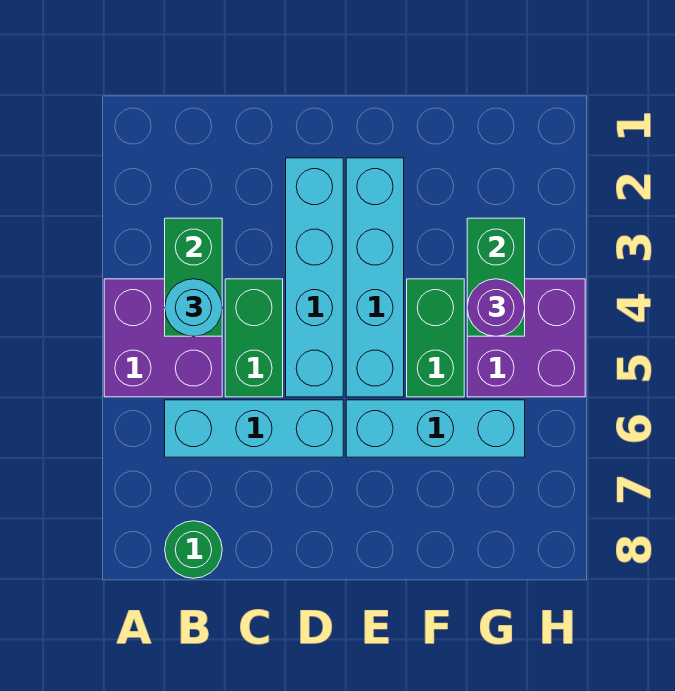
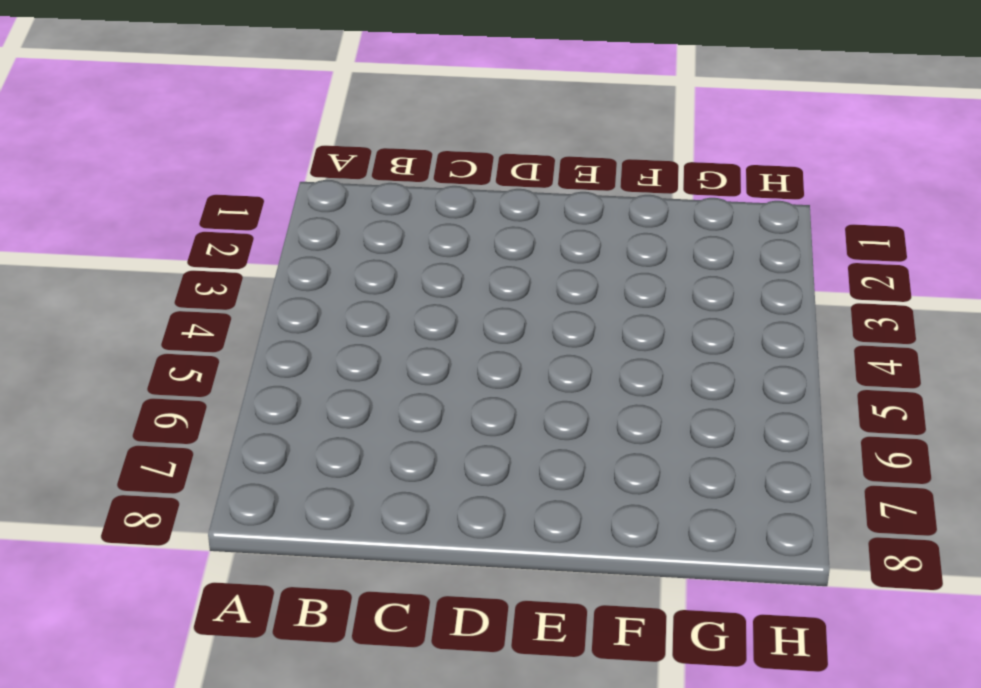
none -> purple 2x2 brick [104,279,222,397]
none -> cyan 1x3 brick [165,400,343,457]
none -> green 1x1 round brick [165,521,222,578]

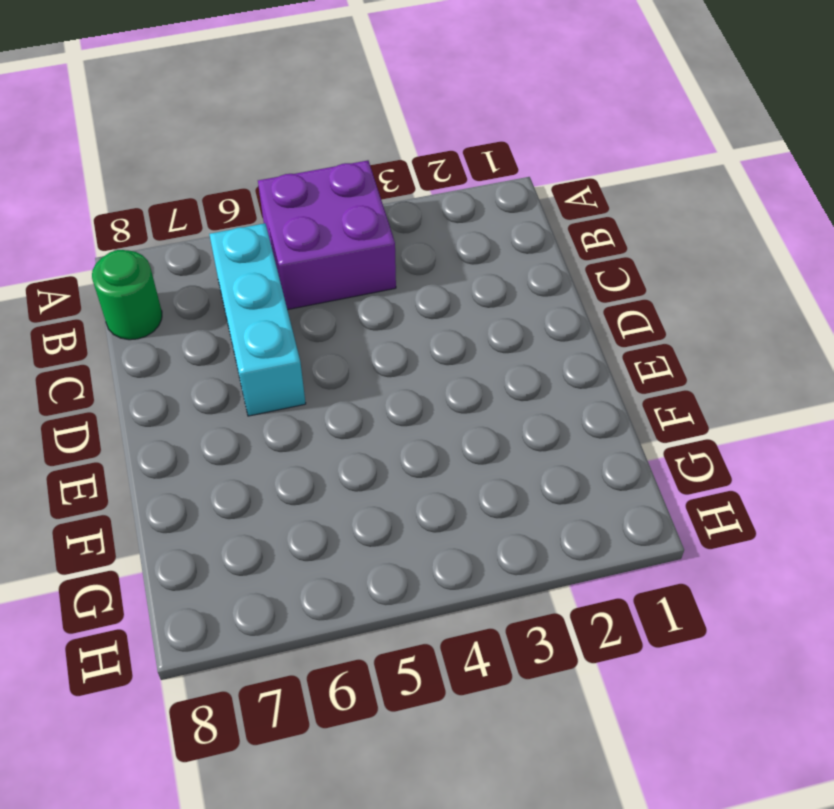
none -> green 1x2 brick [225,279,283,397]
none -> cyan 1x4 brick [286,158,343,397]
none -> cyan 1x4 brick [346,158,404,397]

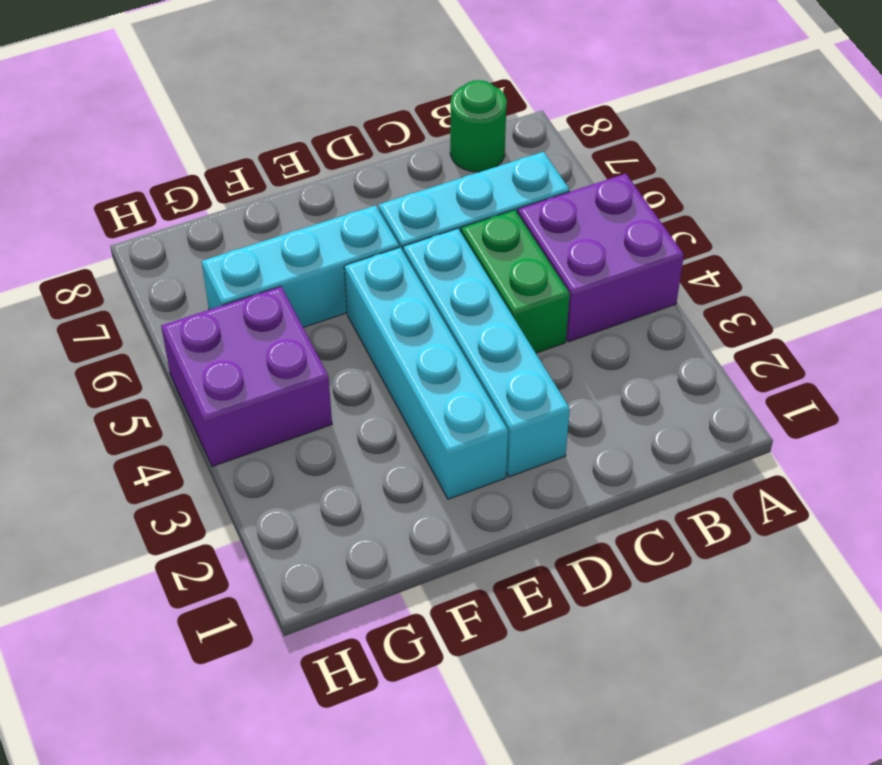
none -> green 1x2 brick [407,279,464,397]
none -> green 1x2 brick [165,218,222,336]
none -> green 1x2 brick [467,218,525,336]

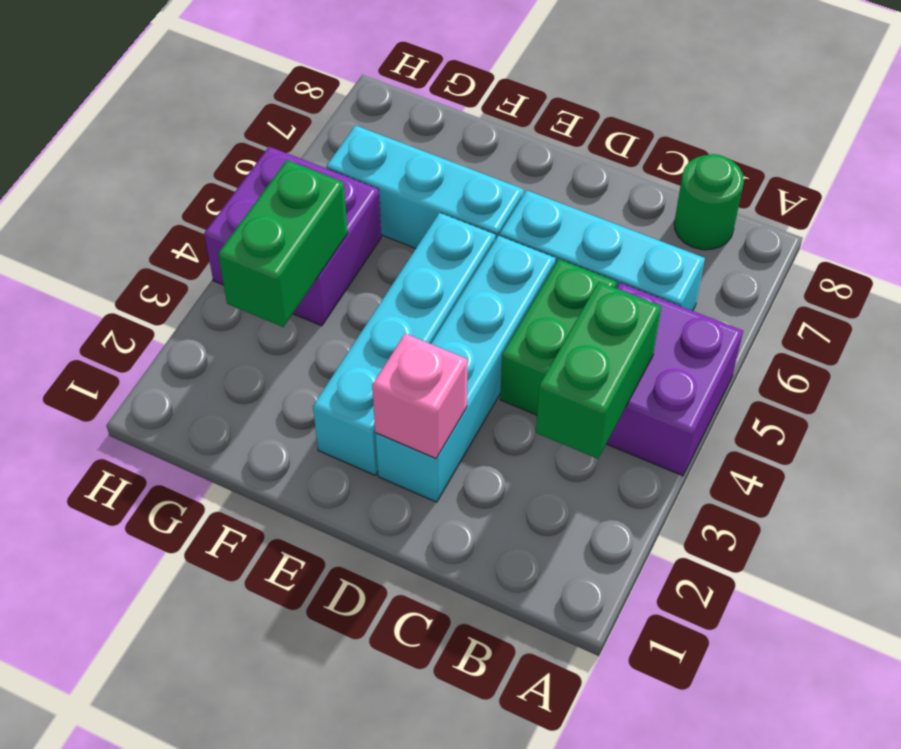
pink 1x1 brick [372,334,468,458] -> none
none -> green 1x2 brick [407,279,464,397]
none -> cyan 1x1 round brick [165,279,222,336]
none -> purple 1x1 round brick [467,279,525,336]

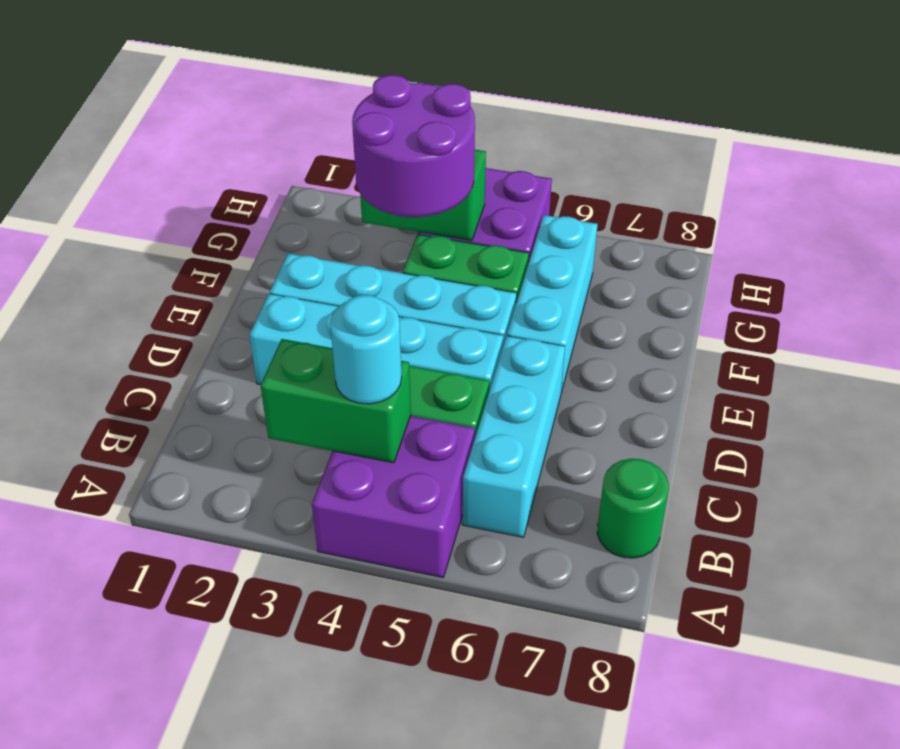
purple 2x2 round brick [352,75,475,217] -> purple 1x1 round brick [467,279,525,336]

